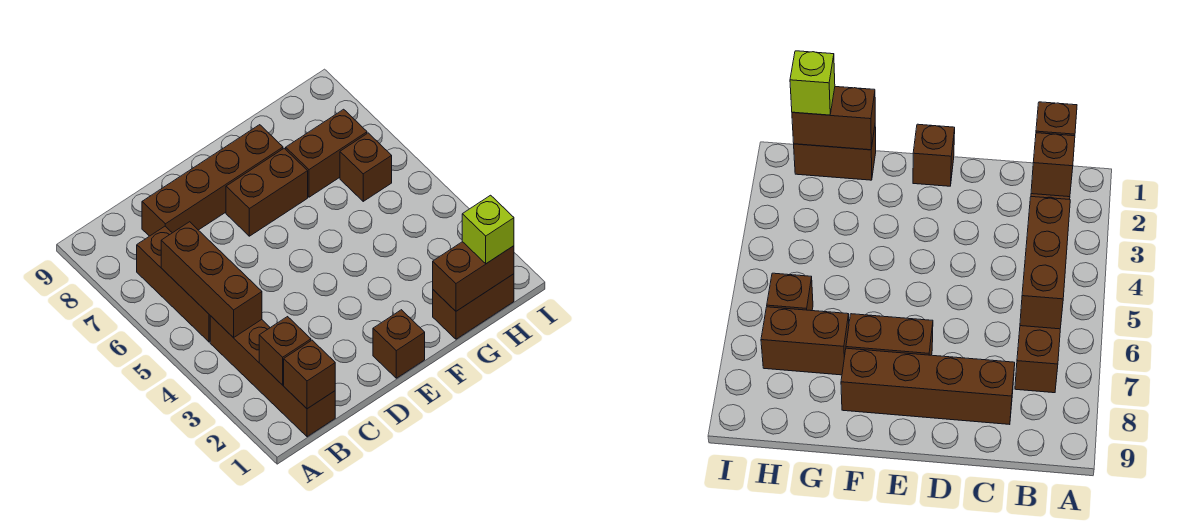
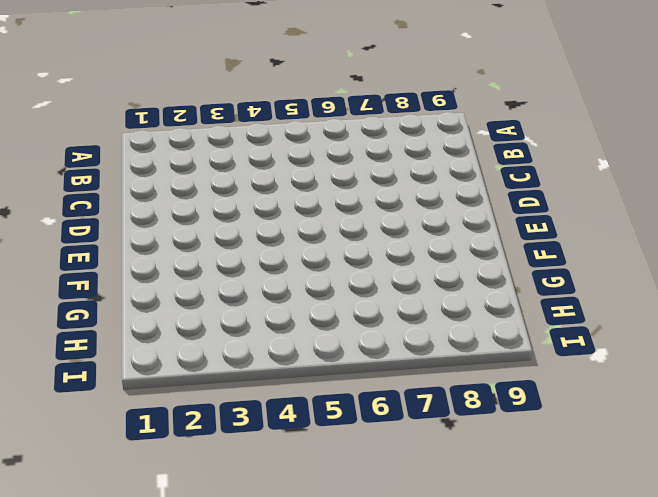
none -> brown 1x4 brick [210,316,335,437]
none -> brown 1x3 brick [137,226,210,342]
none -> brown 1x4 brick [142,125,283,236]

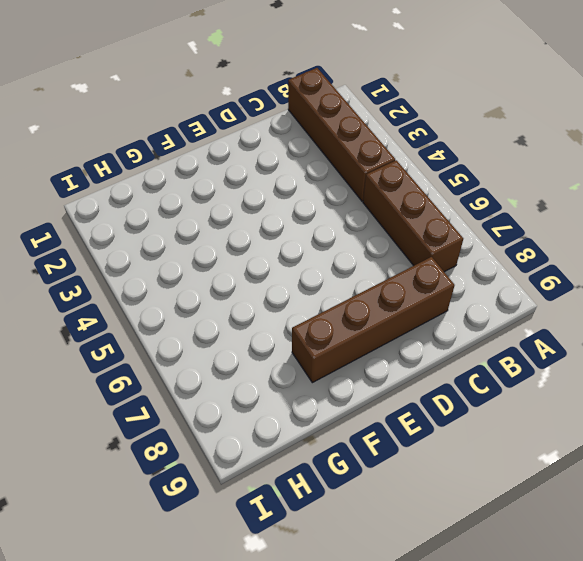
none -> brown 1x1 brick [373,310,425,378]
none -> brown 1x2 brick [226,148,308,236]
none -> brown 1x2 brick [433,274,514,339]

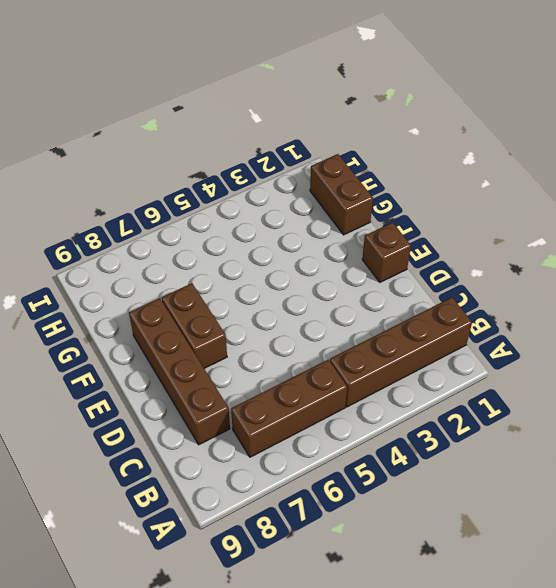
none -> brown 1x2 brick [286,109,367,197]
none -> brown 1x1 brick [340,133,392,201]
none -> brown 1x1 brick [284,340,335,409]

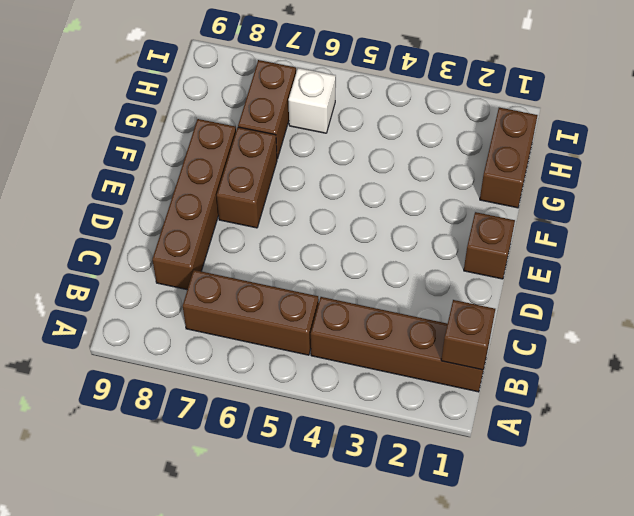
white 1x1 brick [288,68,336,133] -> brown 1x1 brick [340,133,392,201]
none -> brown 1x1 brick [259,317,311,385]
none -> brown 1x3 brick [161,222,262,338]
none -> brown 1x2 brick [433,242,514,311]

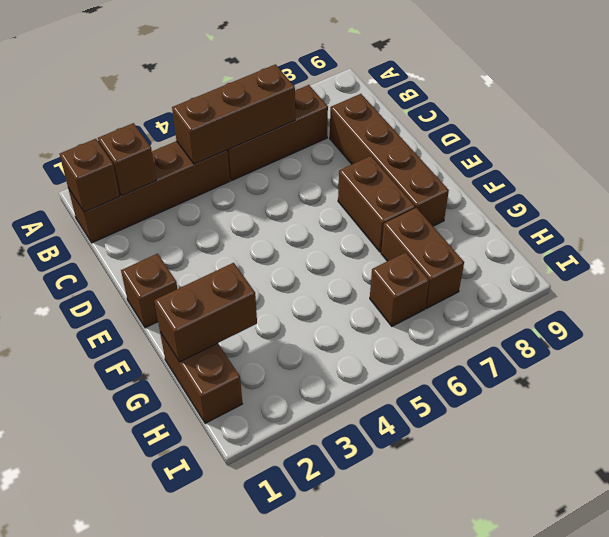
brown 1x2 brick [154,263,257,362] -> brown 1x2 brick turned to [433,242,514,311]
none -> lime 1x1 brick [462,195,514,264]

